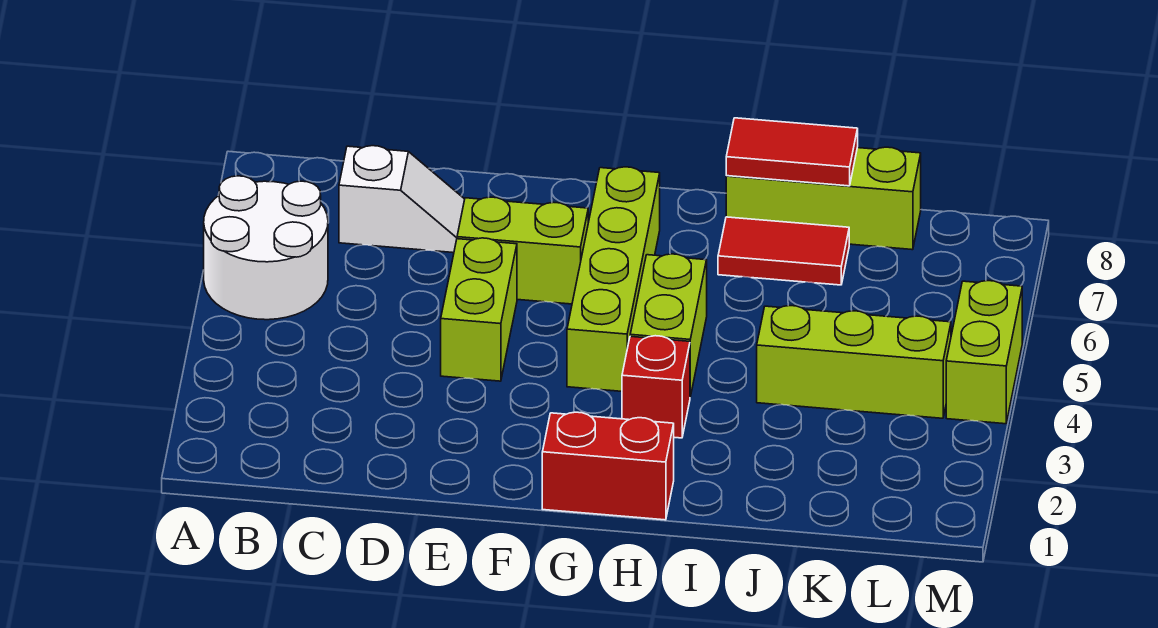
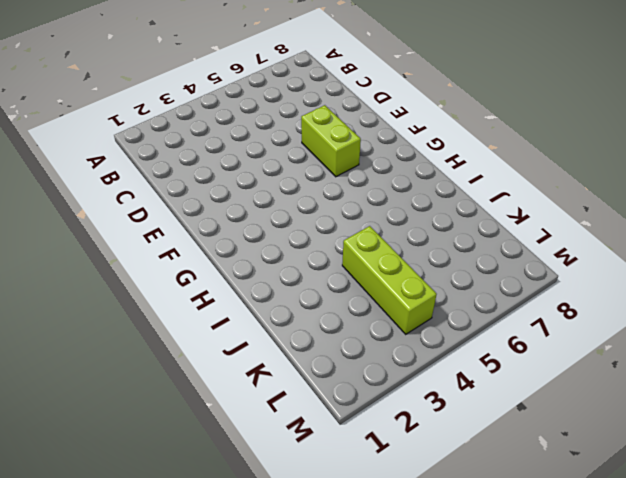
none -> white 2x2 round brick [204,176,328,320]
none -> white 1x2 slope [339,146,465,253]
none -> lime 1x2 brick [441,238,517,381]

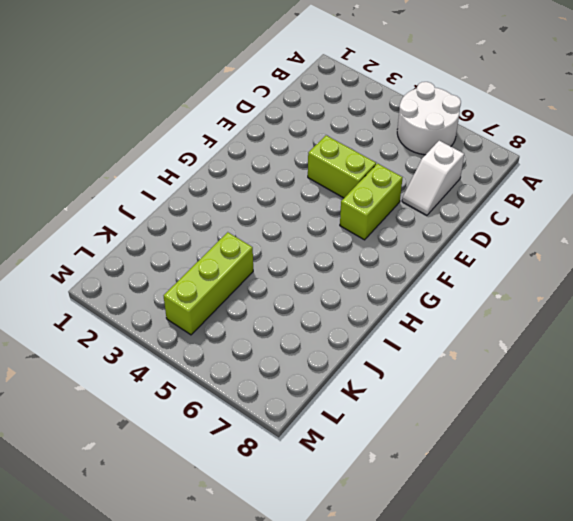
none -> red 1x2 brick [542,412,674,520]
none -> lime 1x4 brick [567,167,660,391]
none -> red 1x1 brick [622,336,690,438]

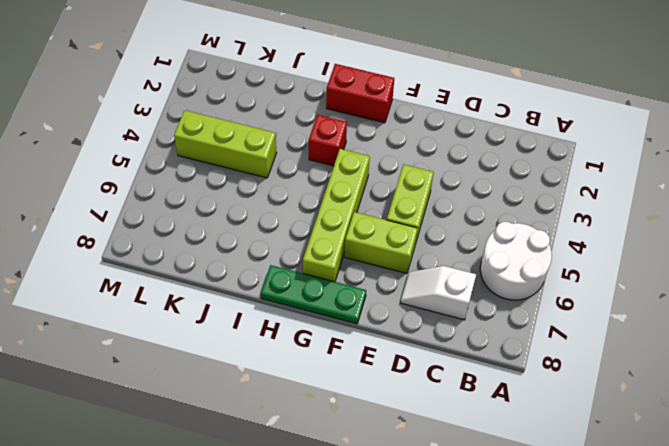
green 1x3 plate [261,265,366,324] -> none
none -> lime 1x2 brick [630,254,707,397]
none -> red 1x2 tile [718,217,849,285]
none -> lime 1x3 brick [726,147,921,250]

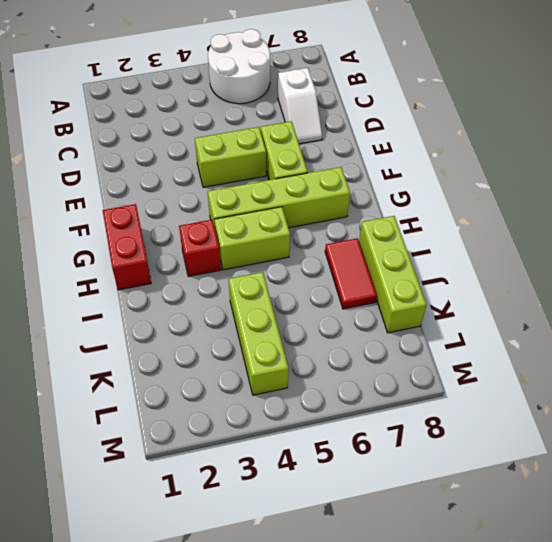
none -> lime 1x2 brick [946,281,1022,424]
none -> red 1x2 tile [726,118,858,186]

